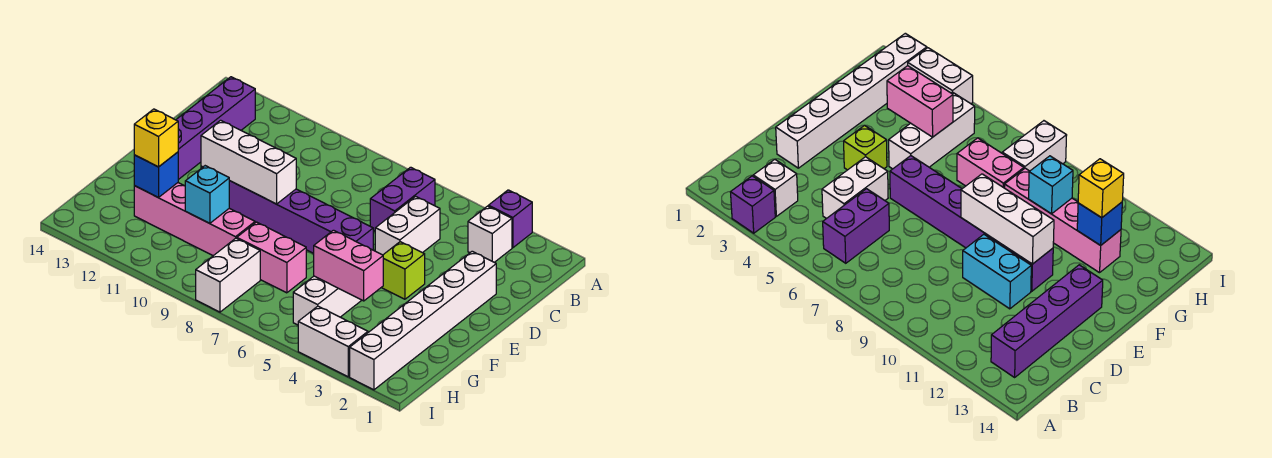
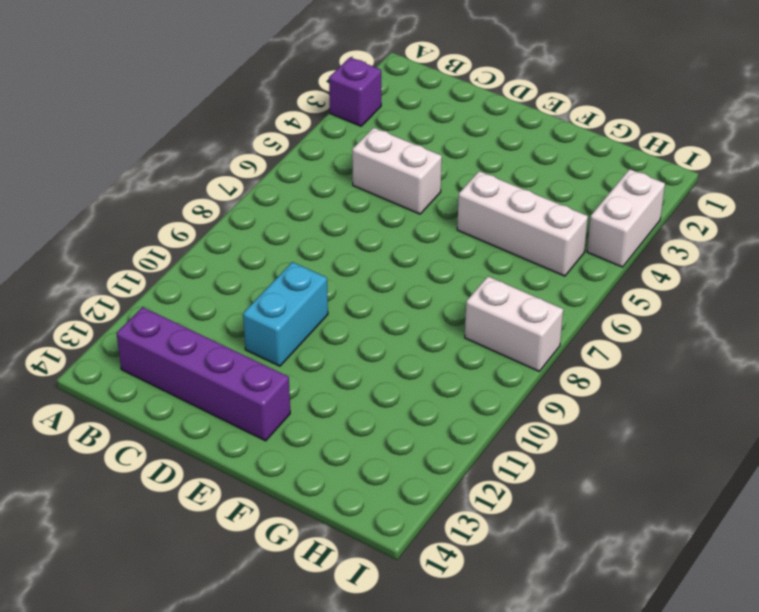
none -> white 1x1 brick [468,206,512,262]
none -> purple 1x2 brick [370,167,435,231]
none -> white 1x6 brick [350,251,496,390]

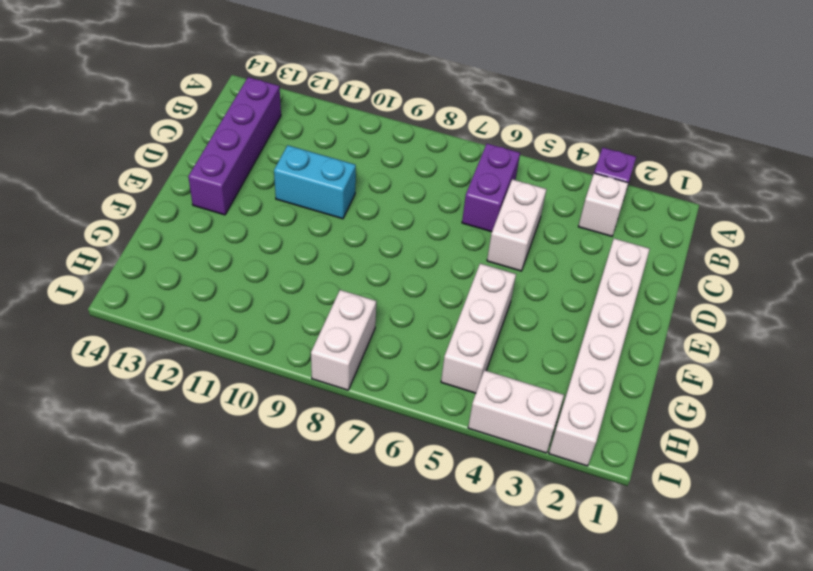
none -> lime 1x1 brick [381,242,425,299]
none -> purple 1x6 brick [201,166,373,253]
none -> pink 1x2 brick [237,222,306,293]

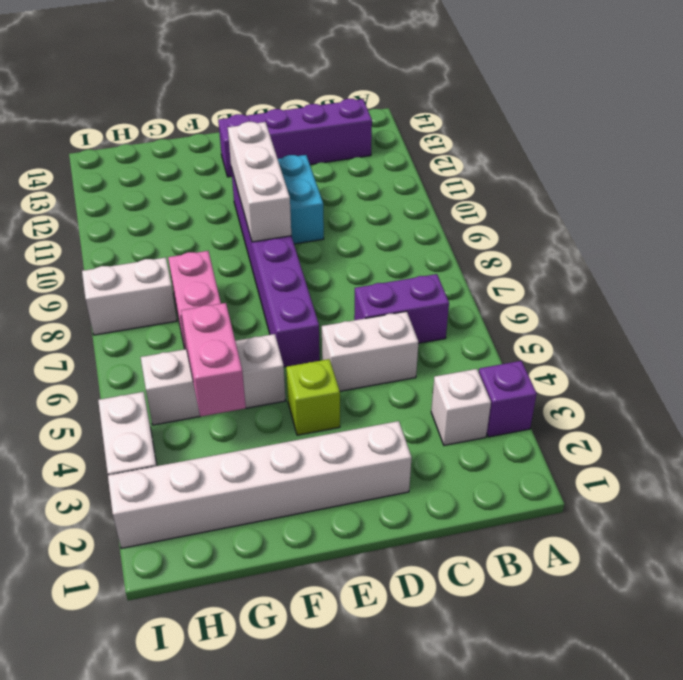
none -> pink 1x4 brick [134,183,255,256]
none -> cyan 1x1 brick [185,166,229,223]
none -> blue 1x1 brick [134,152,178,197]

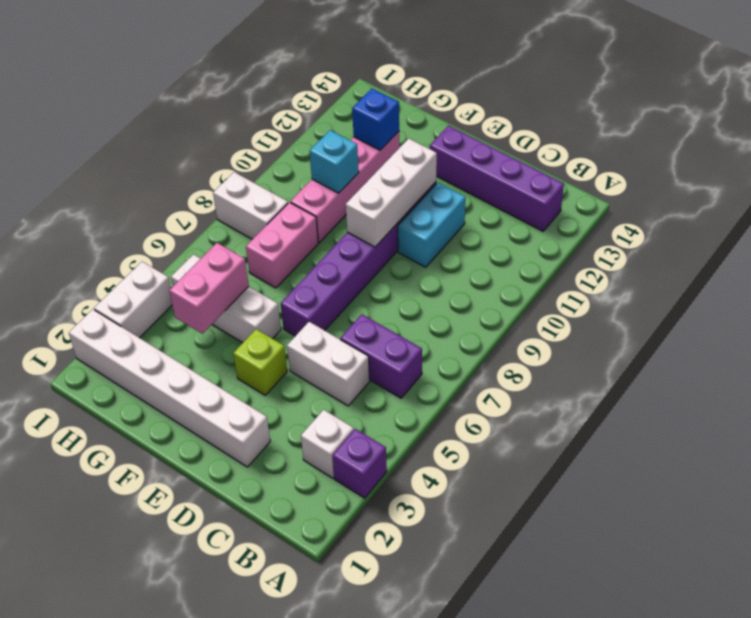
none -> yellow 1x1 brick [134,109,178,167]

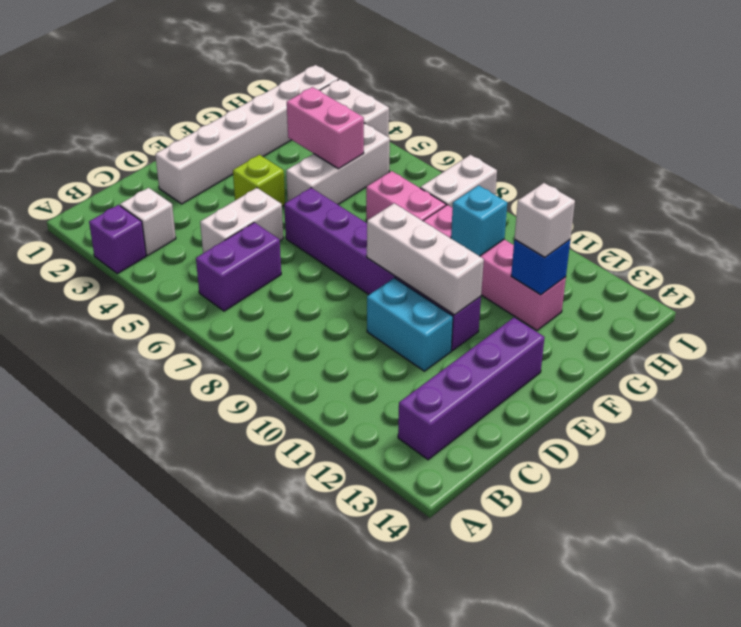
white 1x1 brick [514,183,575,257] -> yellow 1x1 brick [134,109,178,167]

